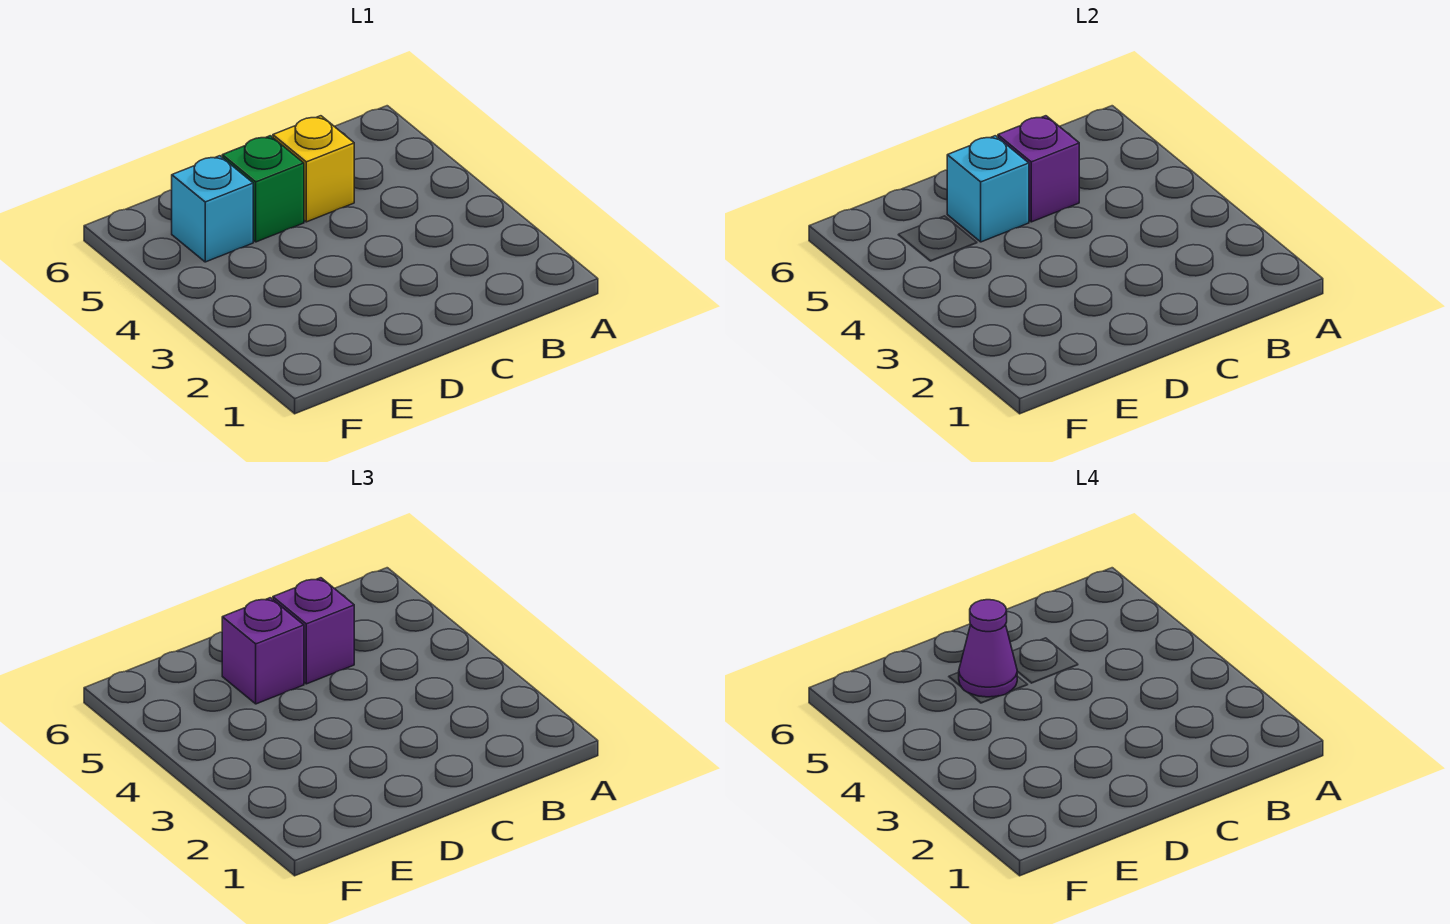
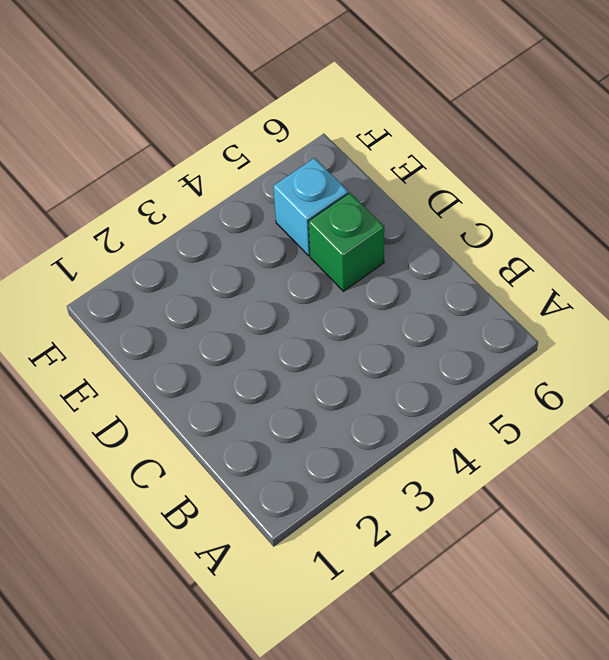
none -> yellow 1x1 brick [273,116,354,222]
none -> purple 1x1 brick [998,116,1079,222]

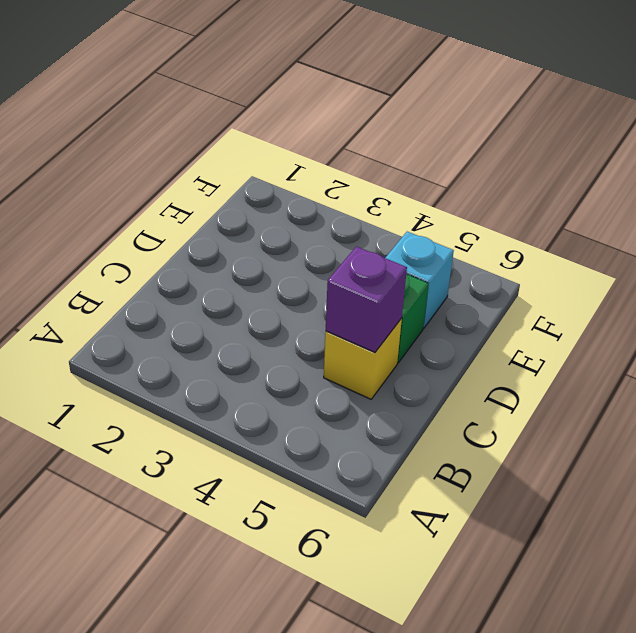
none -> cyan 1x1 brick [947,136,1029,242]
none -> purple 1x1 brick [273,578,354,684]

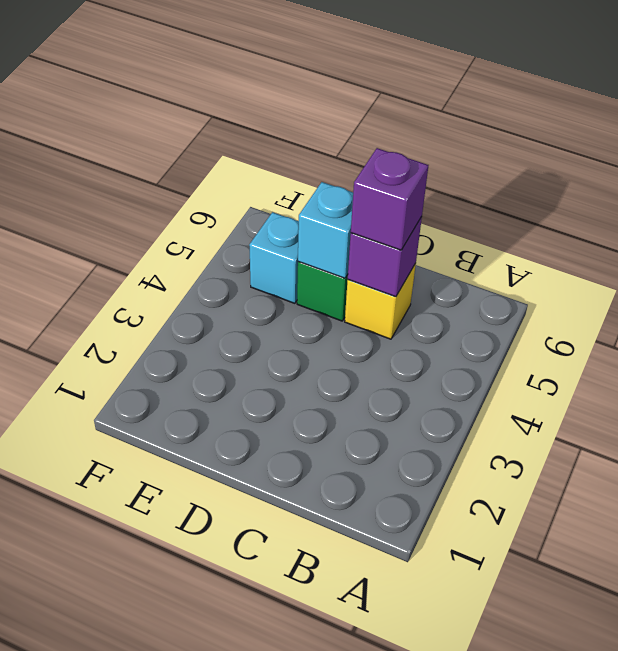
none -> purple 1x1 brick [222,598,304,704]
none -> purple 1x1 cone [959,600,1017,697]

